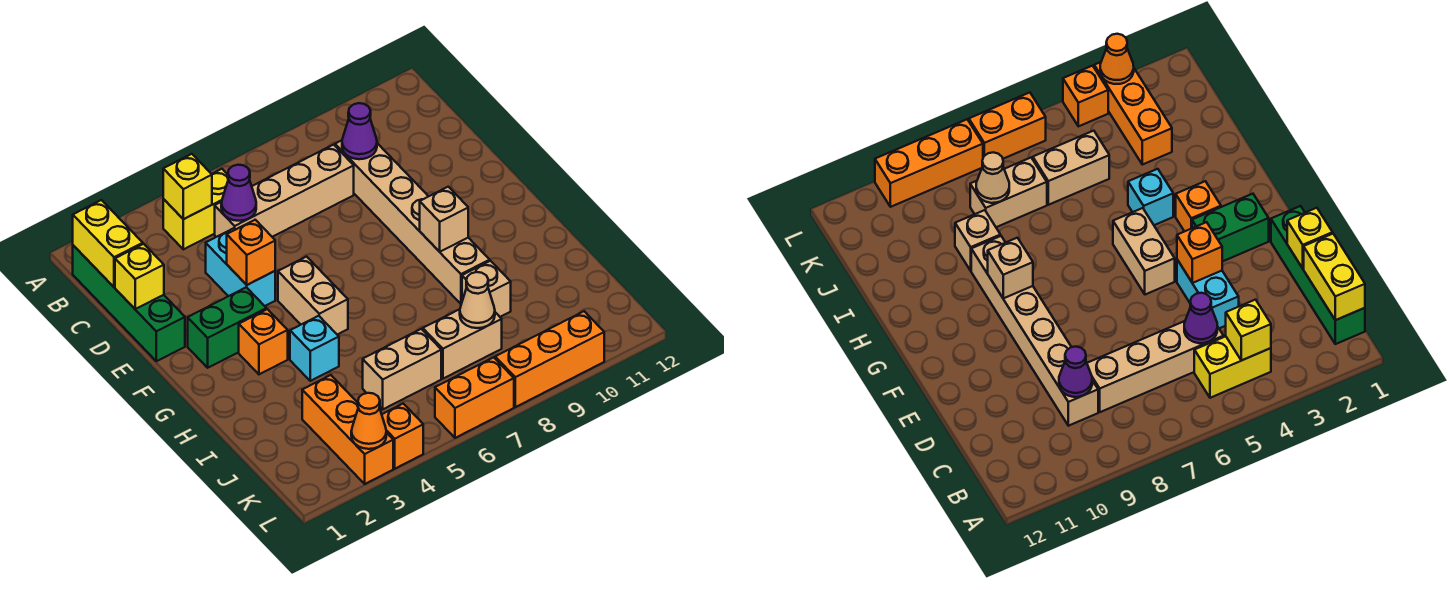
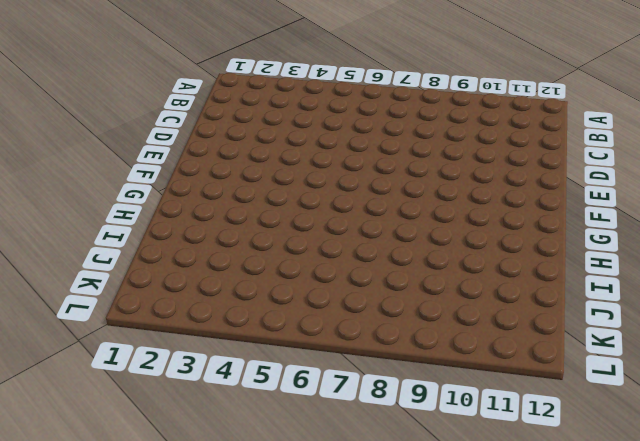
none -> green 1x4 brick [73,245,185,361]
none -> yellow 1x2 brick [163,169,228,249]
none -> tan 1x4 brick [215,145,354,237]

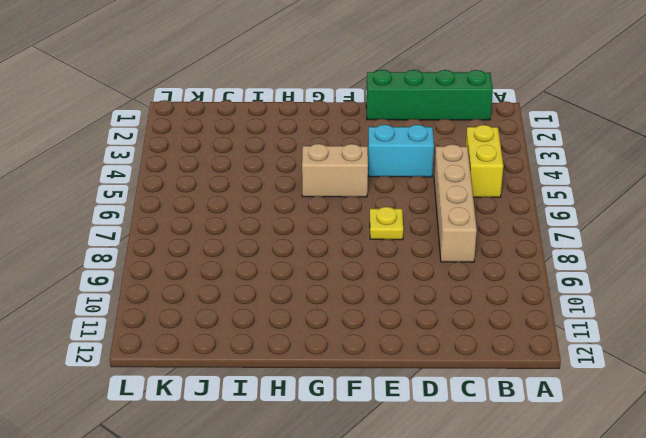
yellow 1x1 plate [370,207,403,240] -> none
none -> tan 1x6 brick [335,140,490,304]
none -> green 1x2 brick [188,287,266,368]
none -> orange 1x1 brick [239,309,288,374]

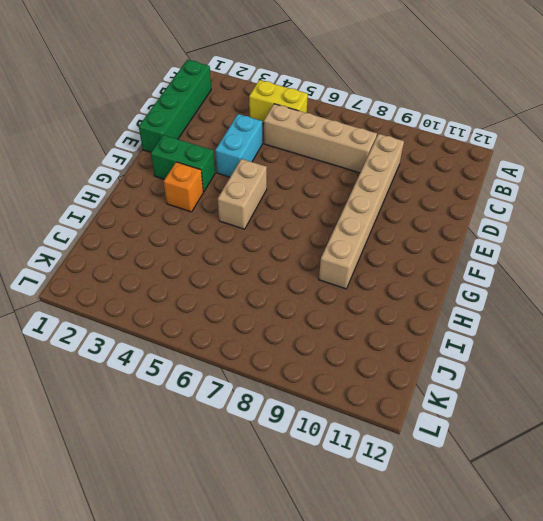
none -> cyan 1x1 brick [290,316,339,381]
none -> tan 1x1 brick [462,261,511,317]
none -> orange 1x3 brick [302,375,393,484]

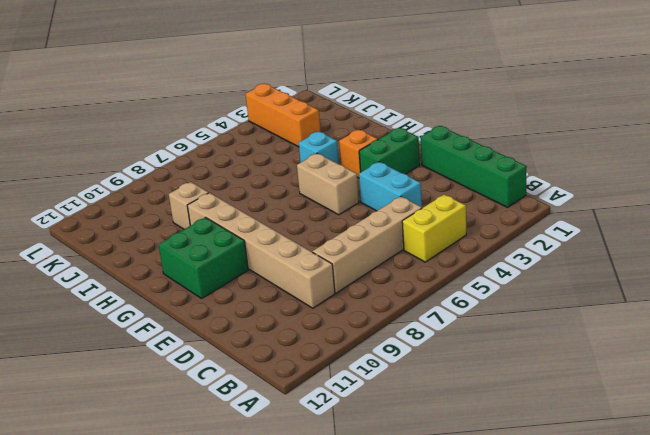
green 2x2 brick [158,217,248,298] -> none
none -> tan 1x2 brick [363,329,441,409]
none -> tan 1x2 brick [423,309,502,379]
none -> orange 1x1 brick [382,404,423,469]

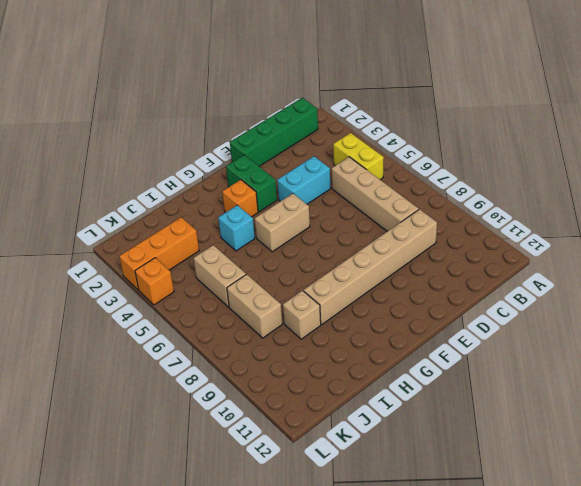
none -> orange 1x2 brick [435,357,514,438]
none -> orange 1x3 brick [495,311,604,407]
none -> yellow 1x2 brick [73,200,143,287]

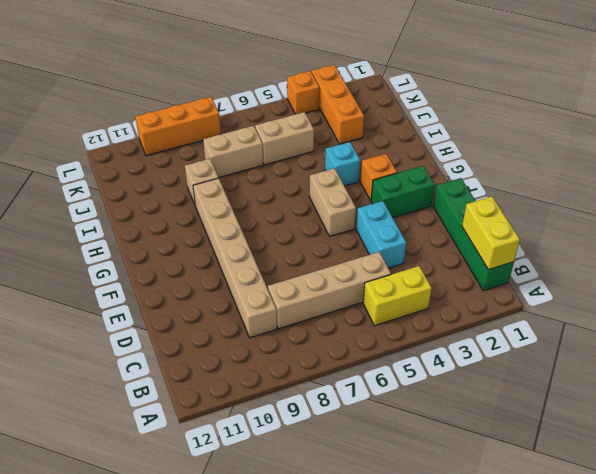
none -> orange 1x2 brick [435,357,514,438]
none -> yellow 1x1 brick [163,154,212,219]
none -> purple 1x1 cone [221,165,256,221]

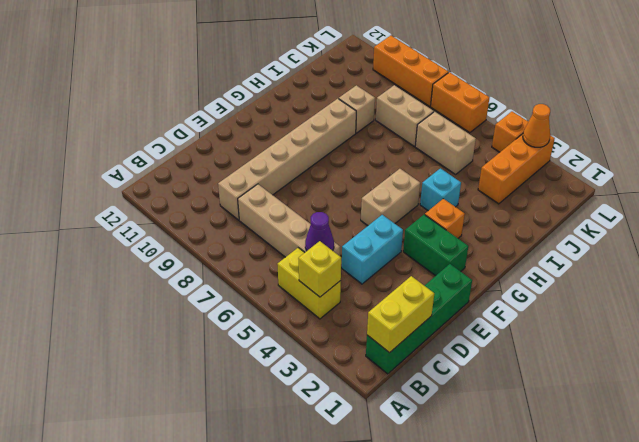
none -> purple 1x1 cone [342,103,377,159]
none -> yellow 1x1 brick [115,244,164,309]
none -> orange 1x1 brick [227,220,275,285]

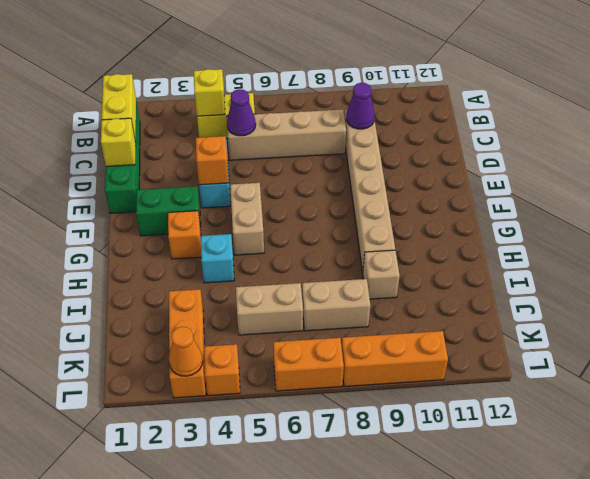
none -> tan 1x1 brick [420,187,468,252]
none -> tan 1x1 cone [460,272,495,328]

